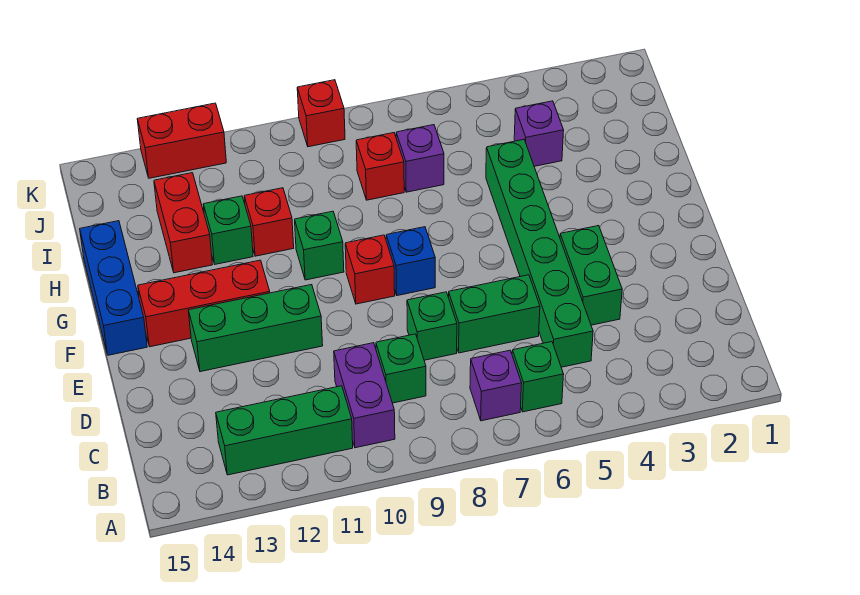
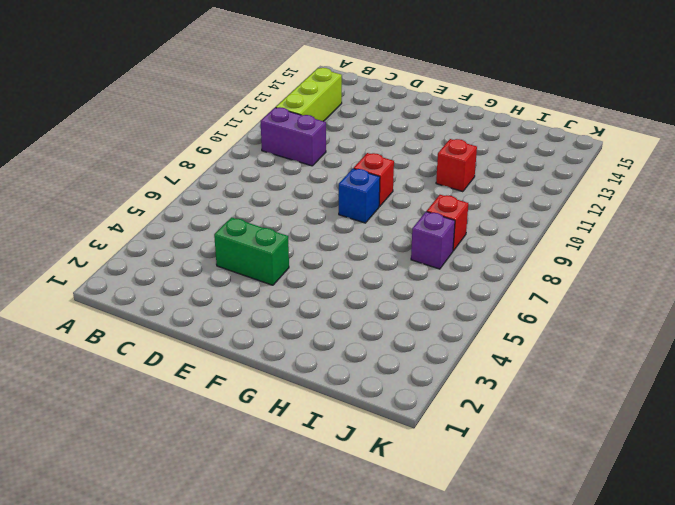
lime 1x3 brick [276,68,342,121] -> green 1x3 brick [216,386,353,475]
none -> green 1x1 brick [512,342,564,412]
none -> purple 1x1 brick [470,350,522,421]
none -> green 1x6 brick [486,140,593,367]

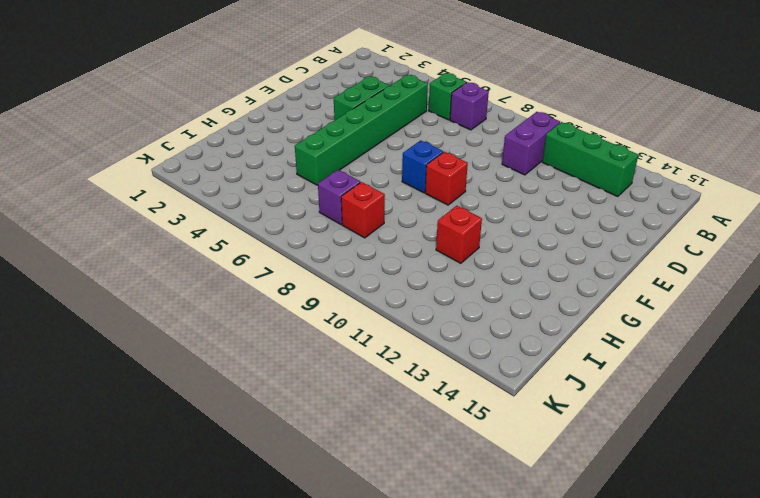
none -> green 1x1 brick [376,334,426,403]
none -> green 1x2 brick [449,275,540,353]
none -> green 1x1 brick [407,292,457,360]

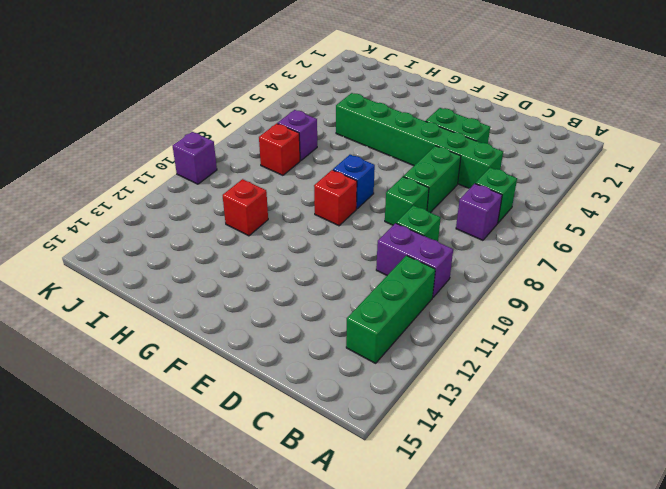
purple 1x1 brick [173,132,217,184] -> purple 1x1 brick moved to [514,101,564,166]
none -> green 1x3 brick [188,285,323,372]
none -> red 1x3 brick [138,260,270,347]
none -> blue 1x3 brick [80,221,147,355]

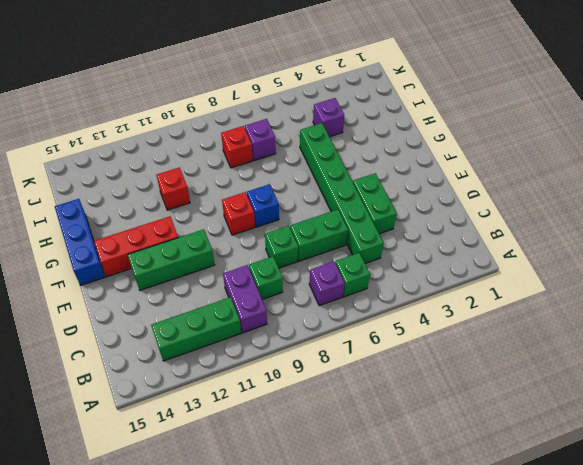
none -> green 1x1 brick [295,211,344,280]
none -> green 1x1 brick [203,196,253,264]
none -> red 1x2 brick [154,173,212,273]

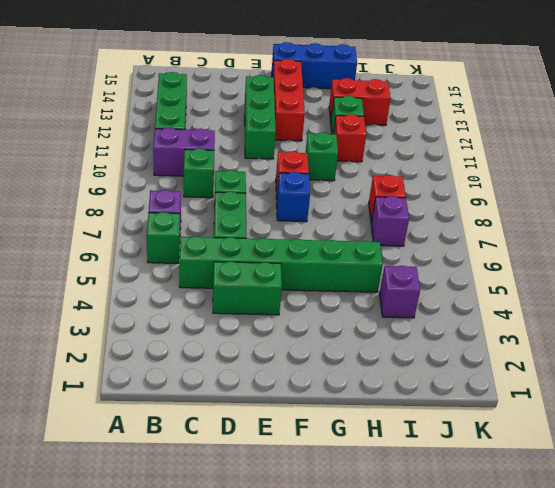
none -> red 1x1 brick [297,80,345,147]
none -> red 1x2 brick [137,103,226,178]

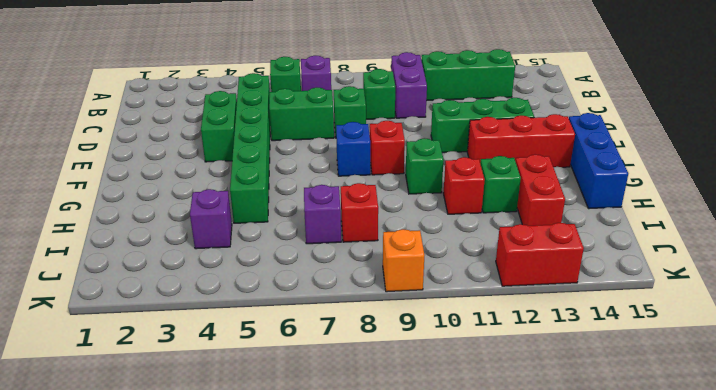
orange 1x1 brick [383,229,425,292] -> red 1x1 brick [297,80,345,147]

